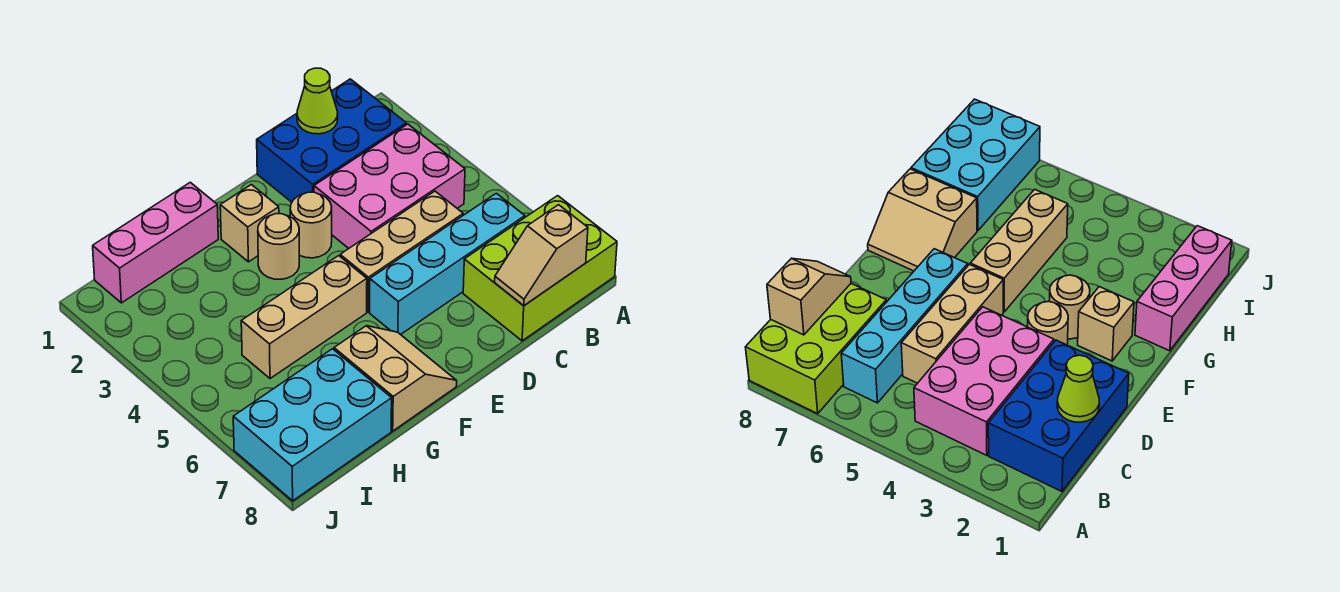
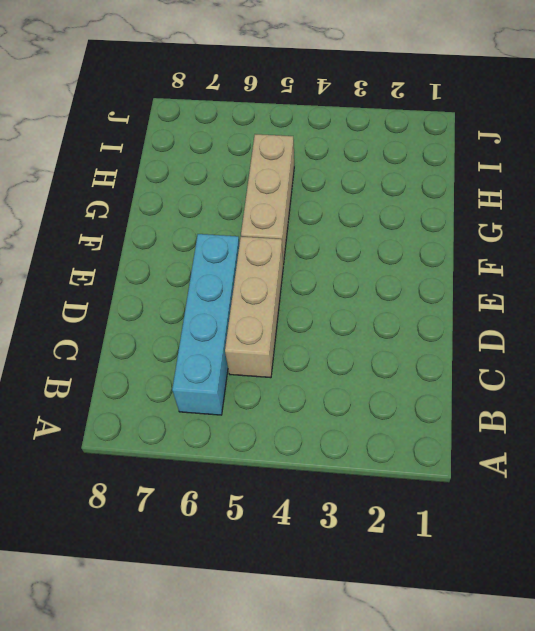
none -> lime 2x3 brick [463,196,617,341]
none -> blue 2x3 brick [257,79,406,202]
none -> pink 2x3 brick [314,124,465,248]

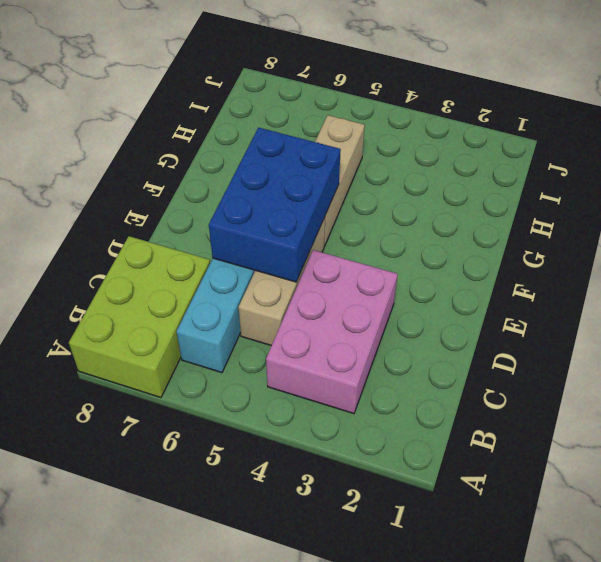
blue 2x3 brick [209,128,341,282] -> blue 2x3 brick moved to [257,79,406,202]
none -> tan 1x1 round brick [290,192,332,258]
none -> tan 1x1 brick [220,185,279,262]
none -> tan 1x1 round brick [258,214,299,279]

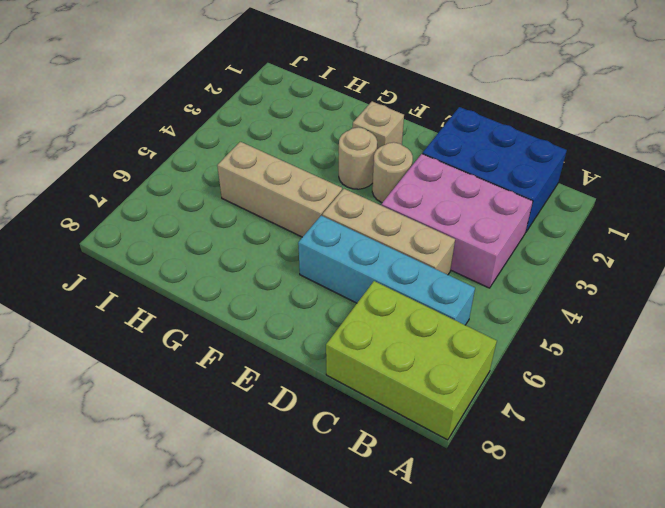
none -> tan 2x2 slope [334,326,457,431]
none -> pink 1x3 brick [93,182,218,303]
none -> cyan 2x3 brick [233,349,392,501]

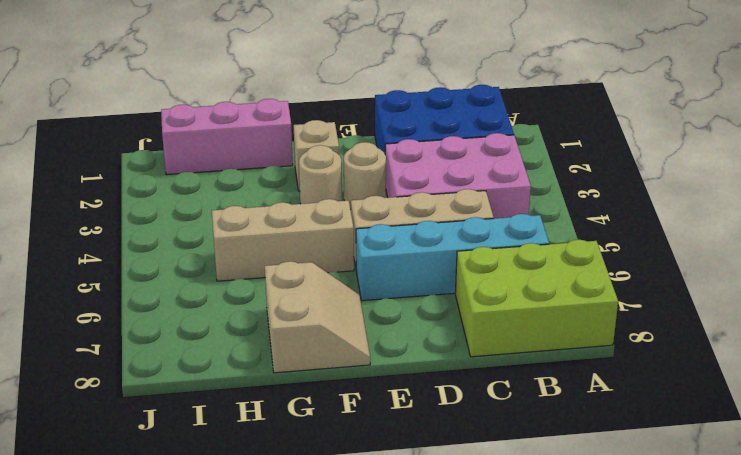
none -> cyan 2x3 brick [233,349,392,501]
none -> tan 1x2 slope [495,205,588,306]
none -> lime 1x1 cone [297,68,338,134]

